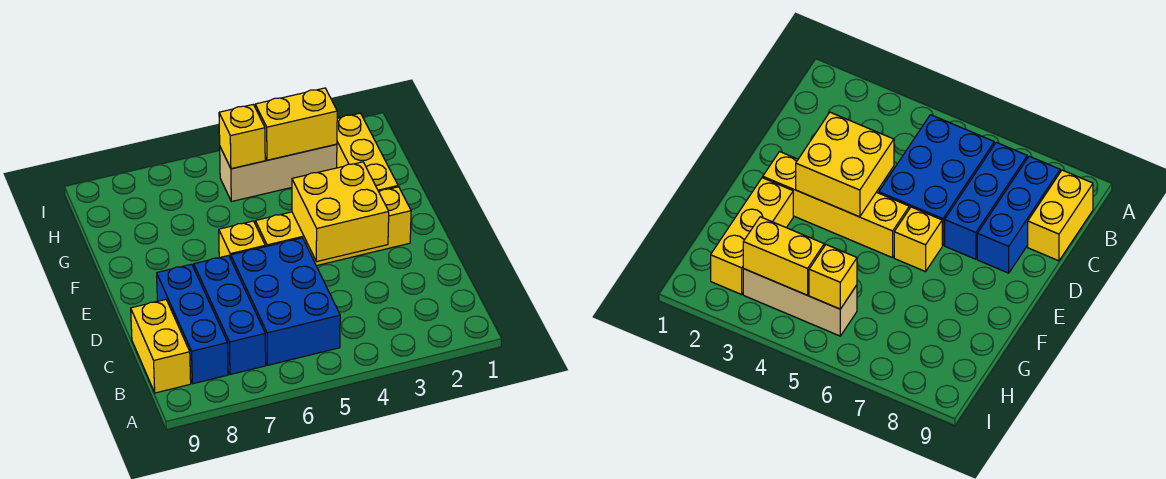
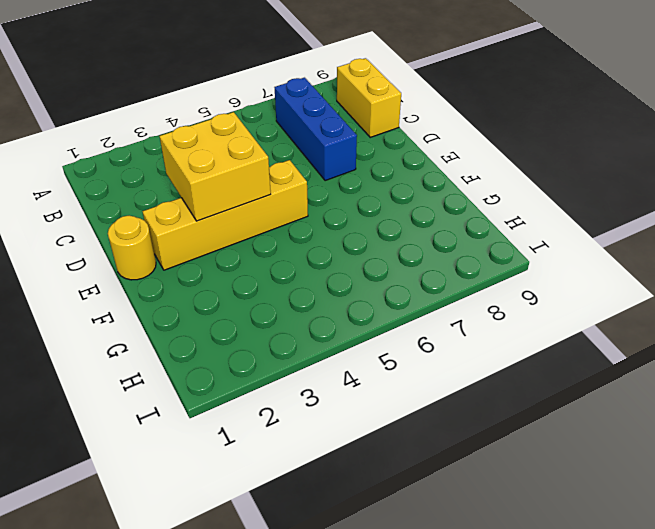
yellow 1x1 round brick [108,216,156,280] -> none
none -> blue 2x3 brick [231,238,340,365]
none -> blue 1x3 brick [157,264,228,384]

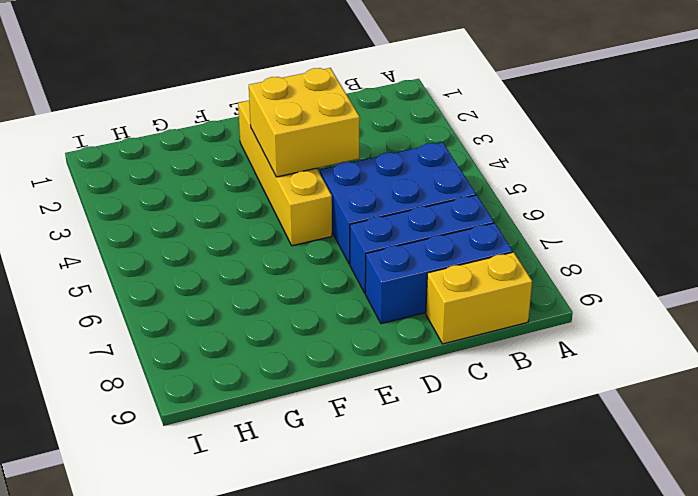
none -> yellow 1x1 brick [219,221,265,258]
none -> yellow 1x3 brick [337,113,398,191]

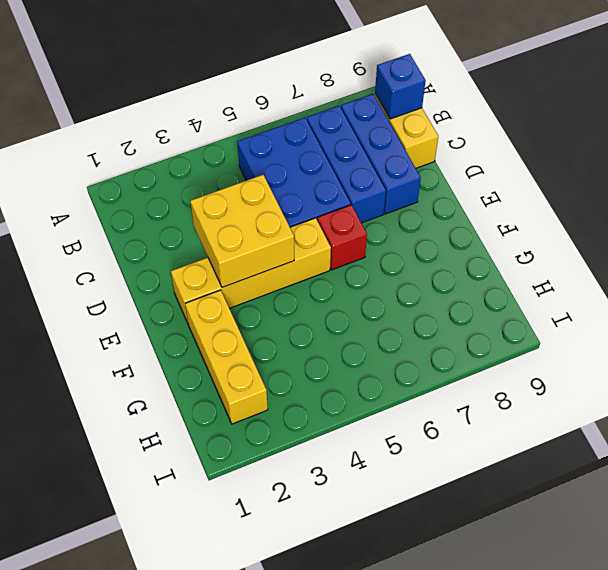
blue 1x1 brick [375,54,426,119] -> none
red 1x1 brick [317,205,367,270] -> yellow 1x1 brick [219,221,265,258]
none -> tan 1x3 brick [220,144,337,202]
none -> yellow 1x2 brick [255,88,337,160]

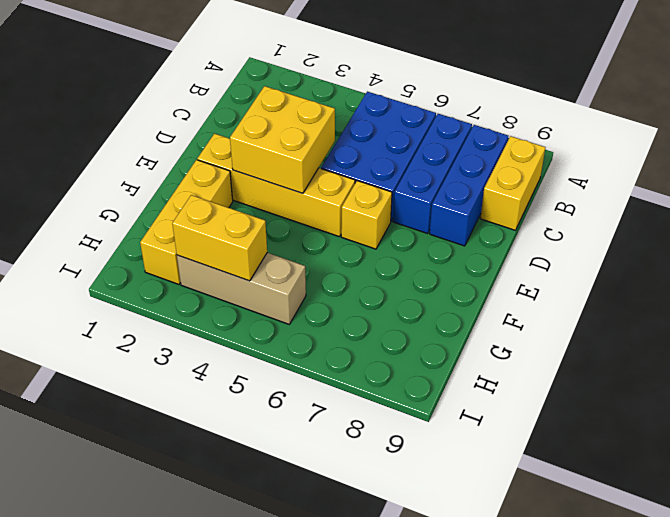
none -> yellow 1x1 brick [219,105,265,169]

